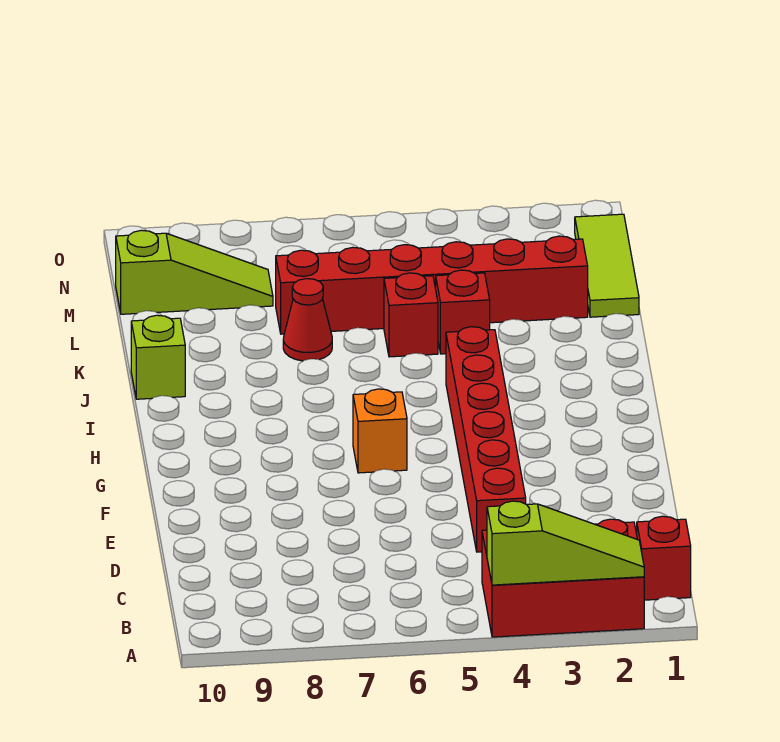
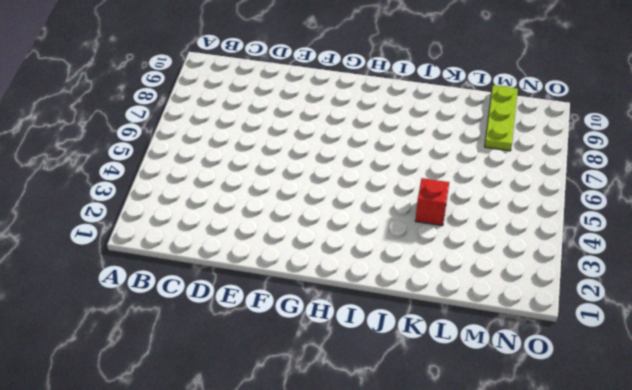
lime 1x3 plate [485,85,518,151] -> lime 1x3 slope [116,230,273,314]
none -> red 2x3 brick [482,519,644,637]
none -> red 1x1 brick [637,516,691,600]
none -> red 1x6 brick [446,327,526,552]

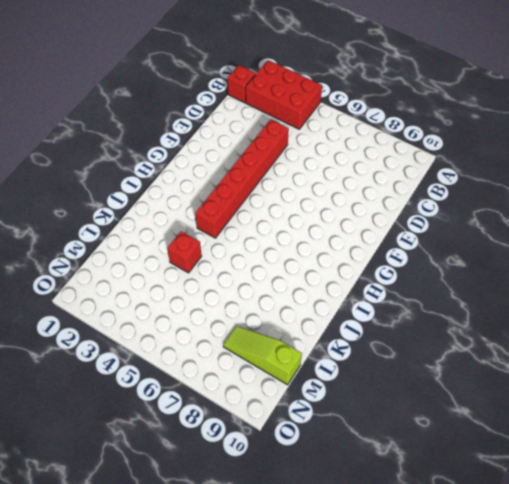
none -> orange 1x1 brick [353,389,407,473]
none -> lime 1x1 brick [131,315,185,399]
none -> red 1x1 brick [384,273,438,357]

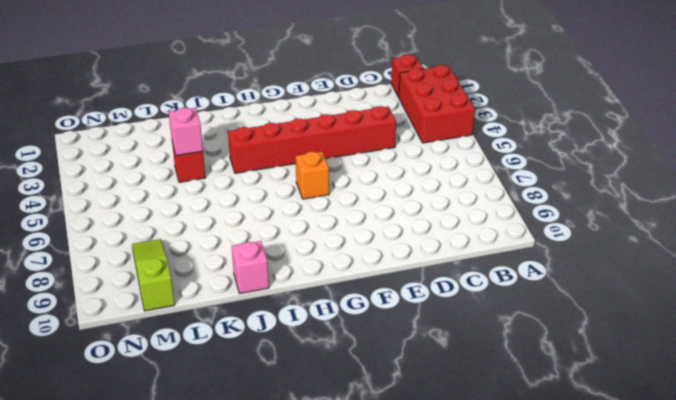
pink 1x1 brick [232,241,269,293] -> lime 1x1 brick [131,315,185,399]
pink 1x1 brick [169,108,203,156] -> none
none -> red 1x1 brick [384,273,438,357]
none -> red 1x1 cone [283,279,332,361]
none -> lime 1x3 tile [575,214,639,317]

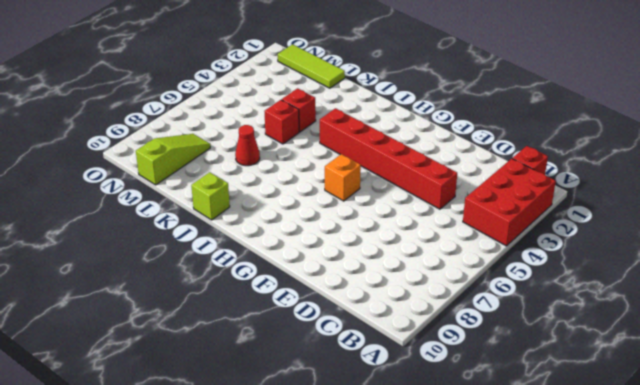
none -> red 1x6 brick [276,236,588,334]
none -> lime 1x3 slope [487,501,644,585]

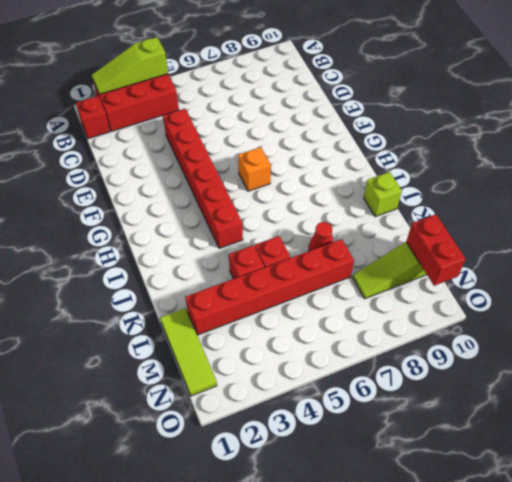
red 1x2 brick [406,214,466,286] -> none

